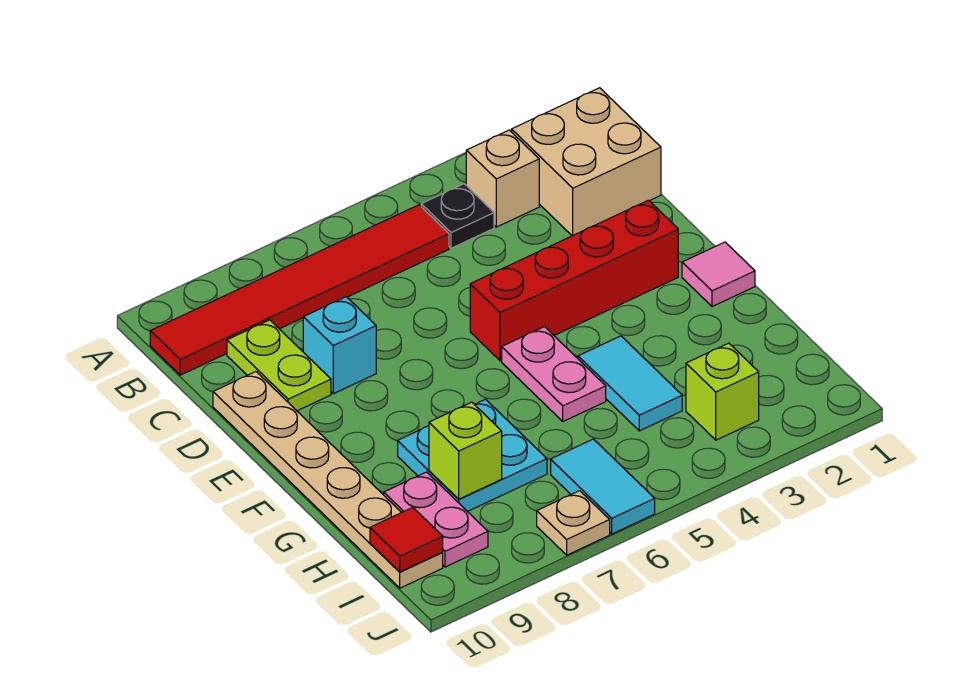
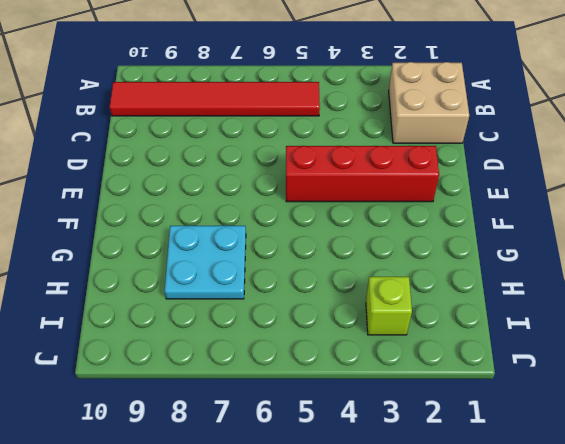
none -> tan 1x1 brick [466,130,539,227]
none -> black 1x1 plate [421,184,494,248]
none -> lime 1x2 plate [227,320,331,411]

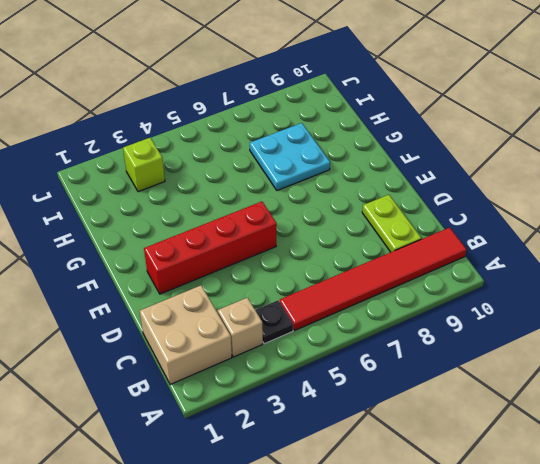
none -> cyan 1x1 brick [303,297,376,394]
none -> tan 1x6 plate [213,372,443,588]
none -> pink 1x1 tile [682,242,755,307]

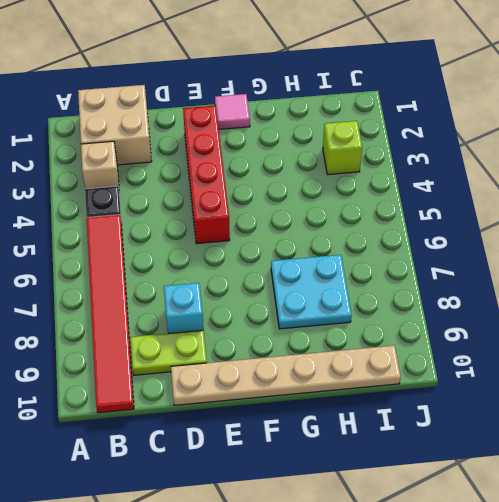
none -> pink 1x2 plate [502,327,606,421]
none -> cyan 1x2 tile [578,336,682,431]
none -> pink 1x2 plate [384,472,488,567]

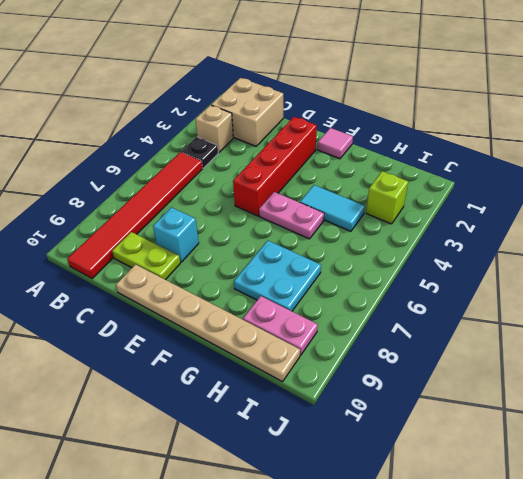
none -> cyan 1x2 tile [551,439,655,534]
none -> tan 1x1 plate [537,491,610,555]
none -> lime 1x1 brick [429,402,502,499]

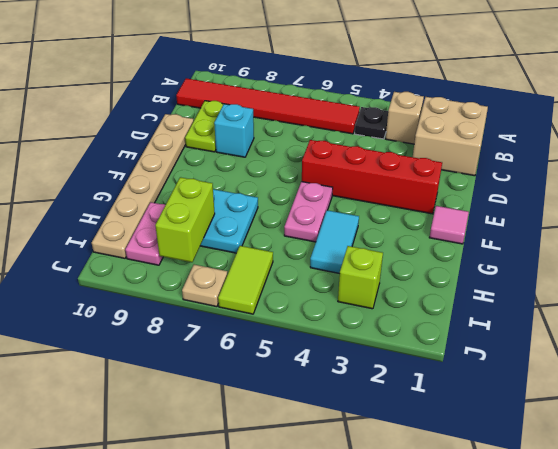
lime 1x2 brick [155,177,215,262] -> lime 1x1 brick [429,402,502,499]
lime 1x2 tile [218,246,273,314] -> cyan 1x2 tile [551,439,655,534]
none -> red 1x1 tile [370,508,443,572]

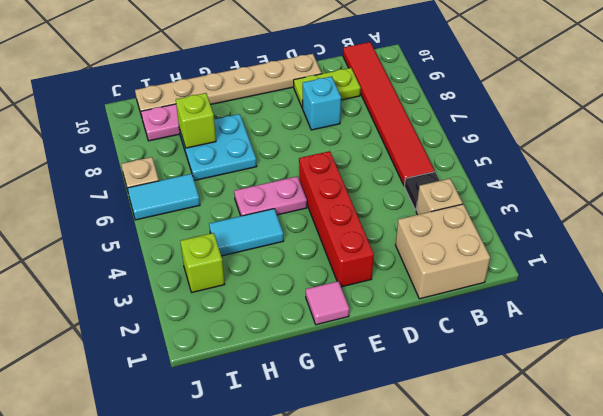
none -> red 1x1 tile [370,508,443,572]

